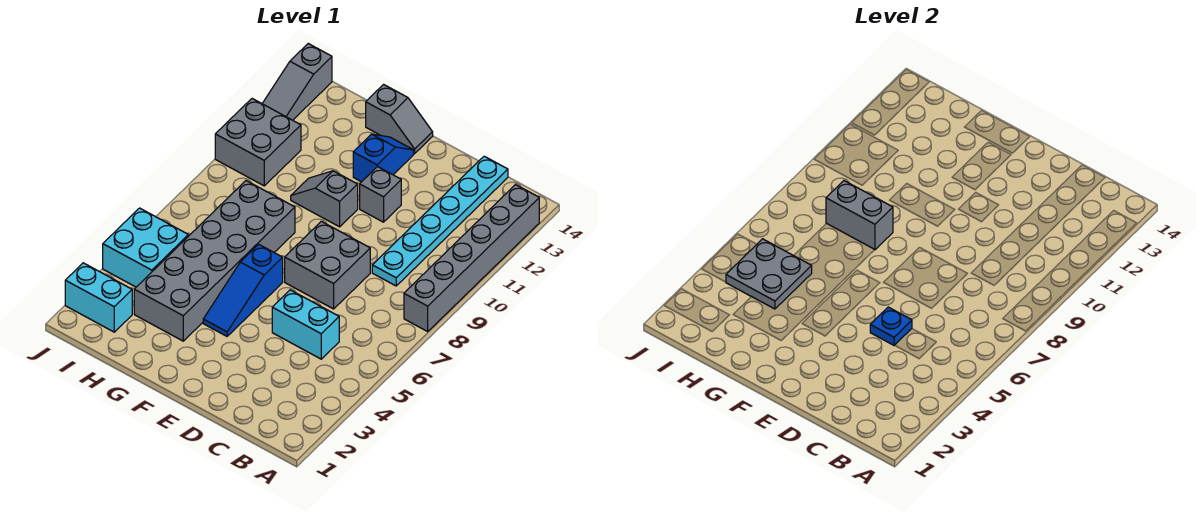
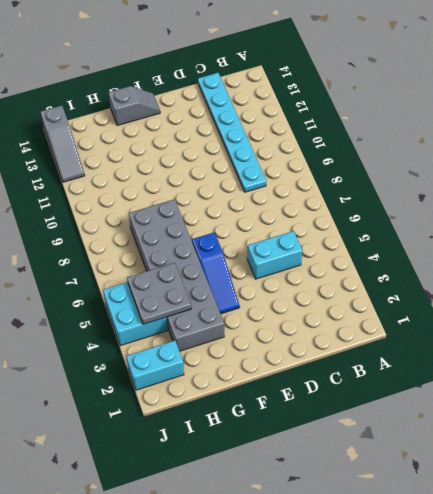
none -> grey 1x6 brick [404,185,539,331]
none -> grey 2x2 brick [285,221,370,309]
none -> grey 1x1 brick [360,166,401,222]

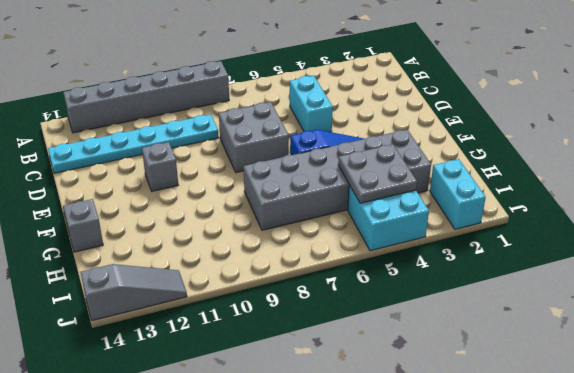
none -> grey 1x2 slope [291,171,358,227]
none -> blue 1x2 slope [353,134,414,182]
none -> grey 2x2 brick [215,99,301,186]

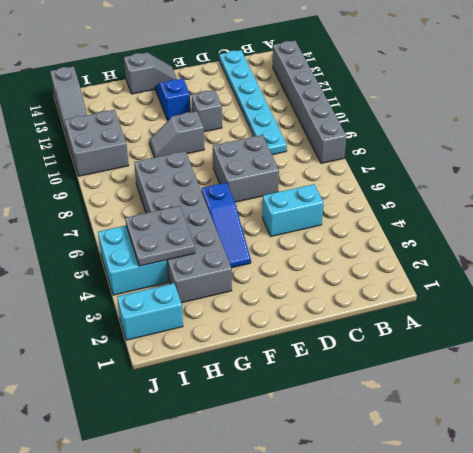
none -> blue 1x1 plate [870,307,912,345]
none -> grey 1x2 brick [826,181,893,250]

